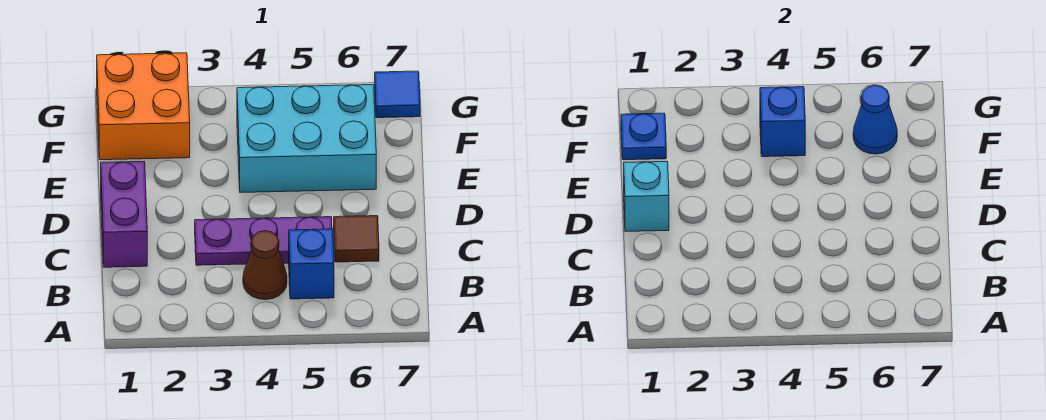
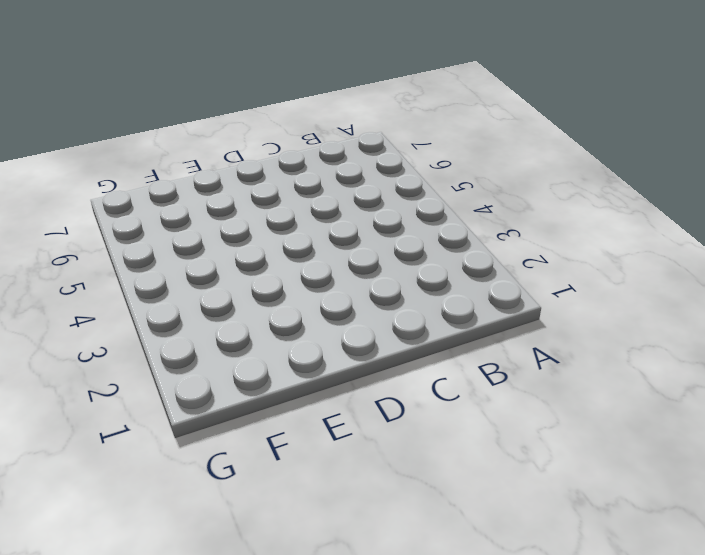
none -> brown 1x1 cone [243,231,287,300]
none -> blue 1x1 brick [289,229,334,299]
none -> purple 1x2 brick [101,162,147,267]

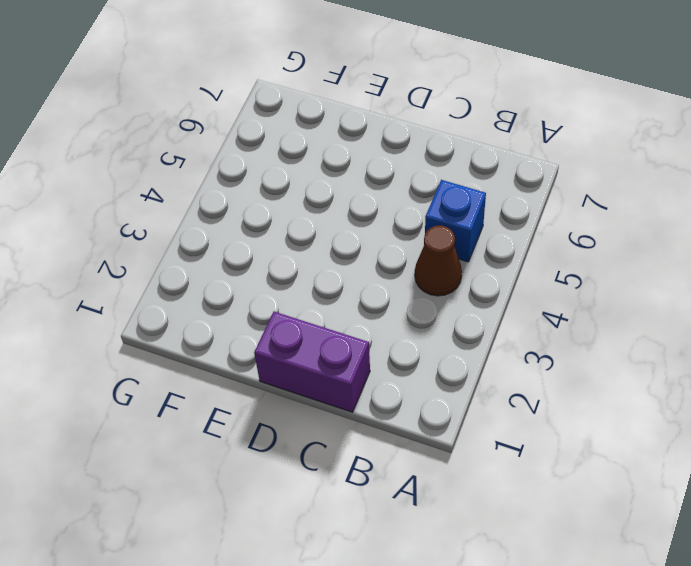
none -> purple 1x3 plate [195,217,332,265]
none -> brown 1x1 tile [334,216,379,262]
none -> cyan 2x3 brick [237,85,376,193]

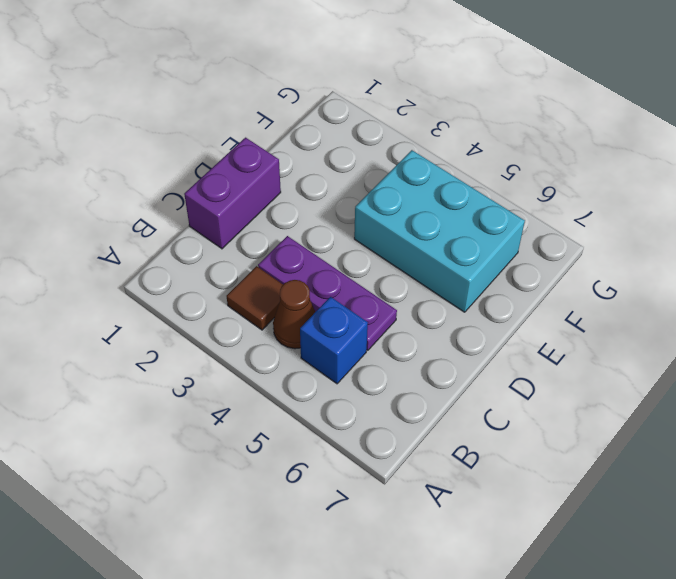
brown 1x1 tile [227,266,283,330] -> brown 1x1 tile moved to [334,216,379,262]
none -> orange 2x2 brick [97,53,190,160]
none -> blue 1x1 tile [375,71,420,118]
none -> cyan 1x1 brick [624,162,669,231]

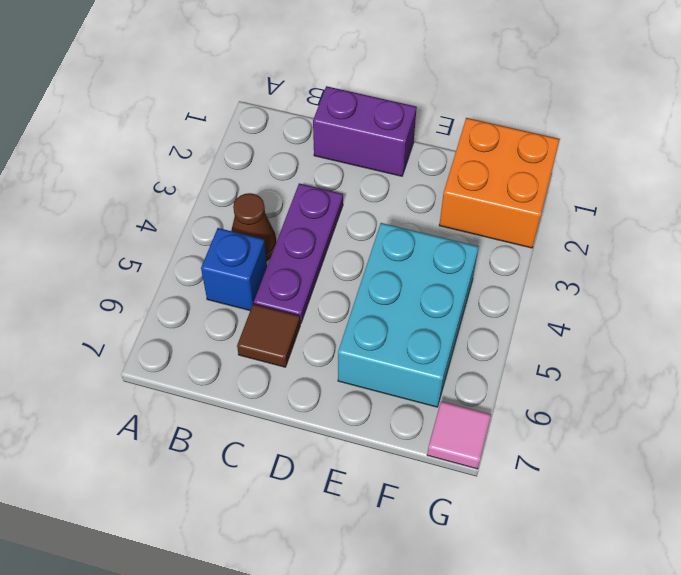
pink 1x1 tile [427,401,491,469] -> blue 1x1 tile [375,71,420,118]
none -> cyan 1x1 brick [624,162,669,231]
none -> blue 1x1 plate [621,113,666,160]
none -> blue 1x1 brick [760,87,805,157]

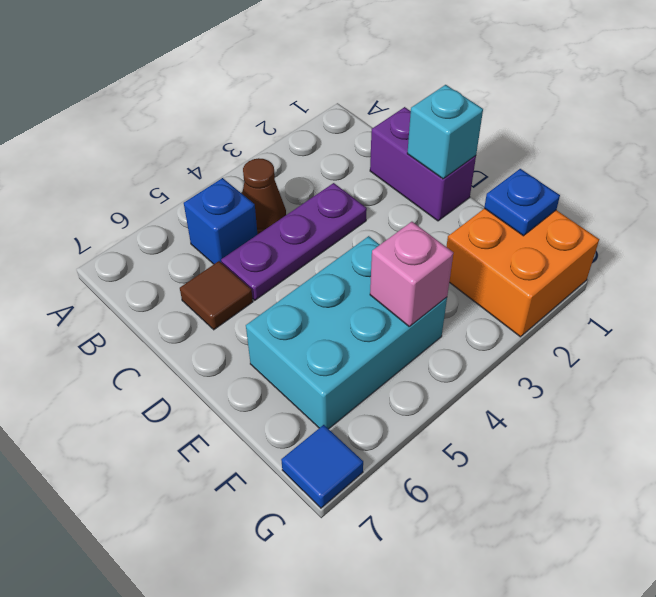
pink 1x1 brick [370,222,453,326] -> blue 1x1 brick [760,87,805,157]
none -> blue 1x1 cone [853,85,897,154]

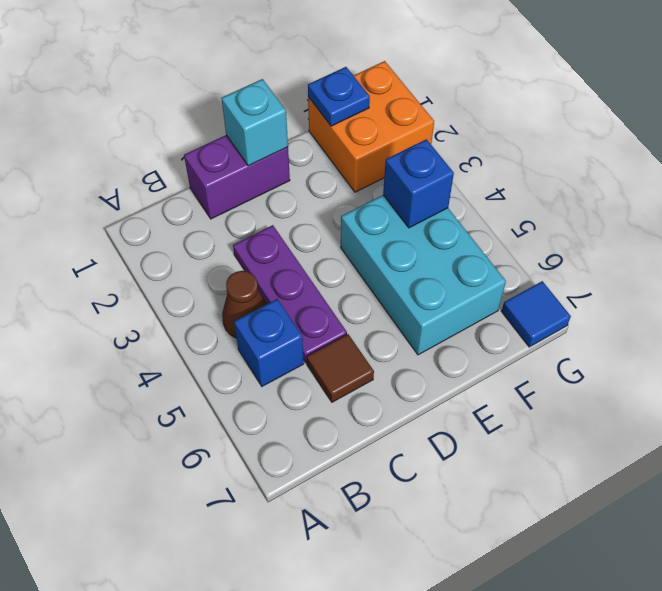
none -> blue 1x1 cone [853,85,897,154]

